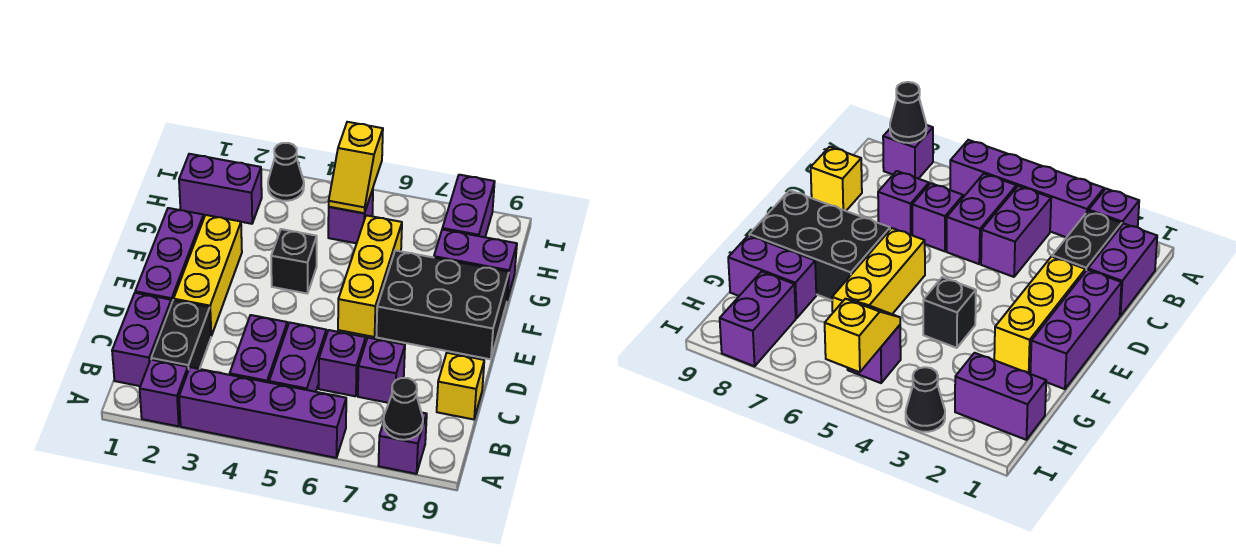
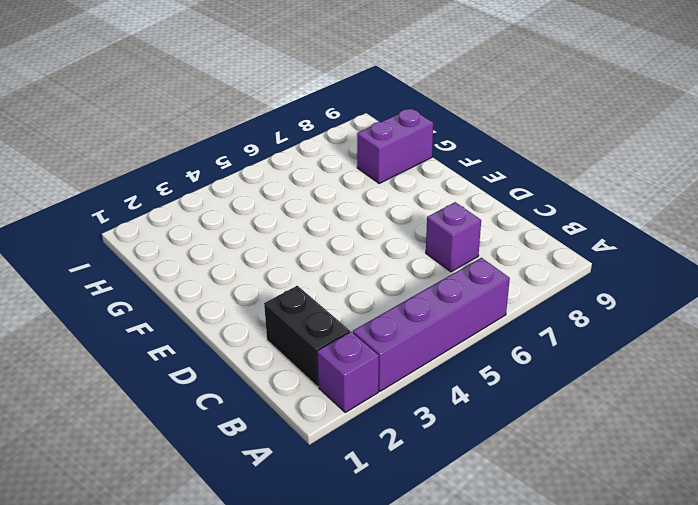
none -> purple 1x1 brick [378,413,427,474]
none -> purple 1x2 brick [112,293,171,386]
none -> purple 1x2 brick [230,315,287,383]

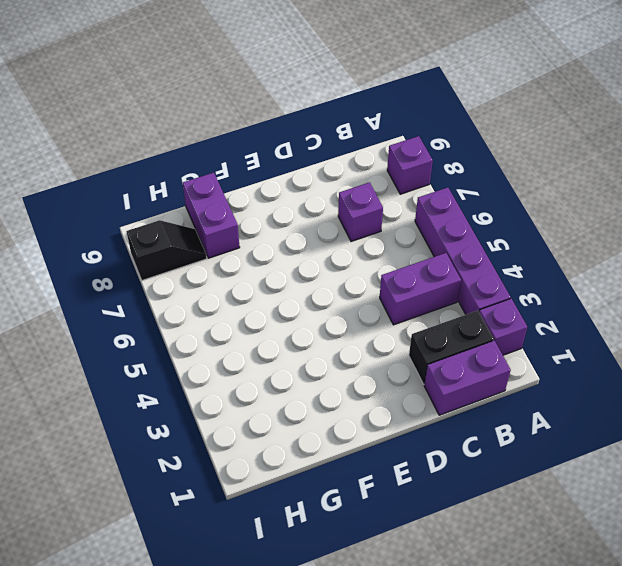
black 1x2 slope [126,220,207,280] -> purple 1x2 brick [442,175,495,237]
none -> purple 1x2 brick [269,322,326,392]
none -> purple 1x1 brick [319,330,366,396]
none -> yellow 1x1 brick [437,353,484,419]

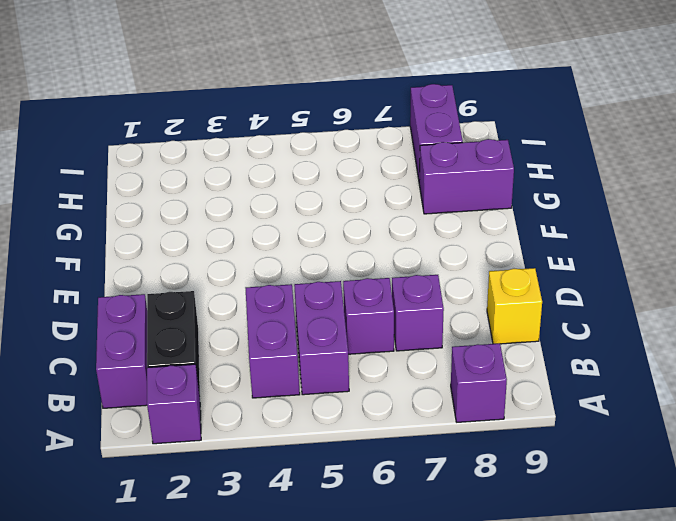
none -> purple 1x4 brick [179,367,346,458]
none -> purple 1x3 brick [135,208,204,304]
none -> yellow 1x3 brick [174,215,242,336]

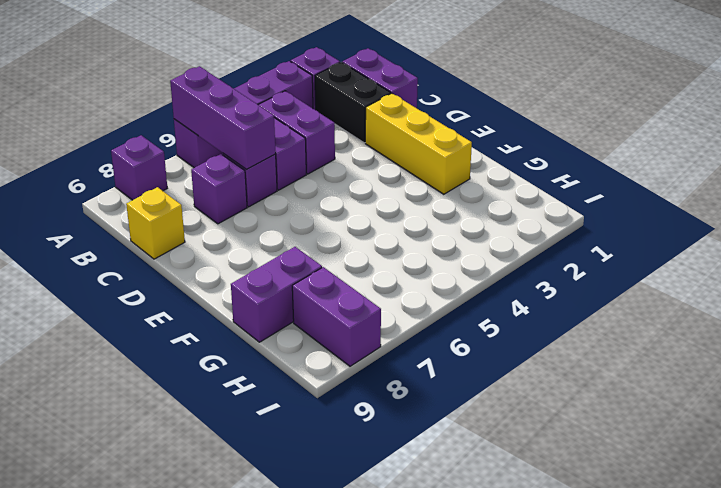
purple 1x3 brick [170,66,276,169] -> purple 1x3 brick moved to [135,208,204,304]
none -> yellow 1x3 brick [338,215,402,337]
none -> black 2x3 brick [376,250,509,359]
none -> black 1x1 brick [271,229,317,293]

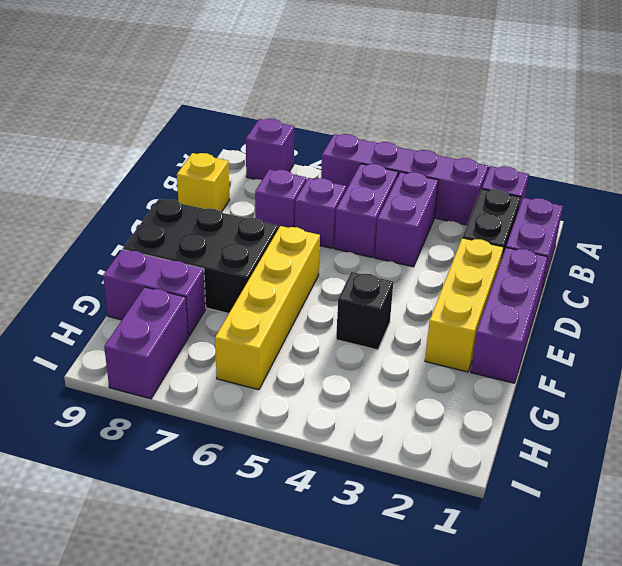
yellow 1x4 brick [215,226,320,390] -> yellow 1x3 brick [338,215,402,337]
none -> purple 1x2 brick [179,154,262,224]
none -> purple 1x1 brick [328,189,373,243]
none -> black 1x1 cone [268,143,304,201]

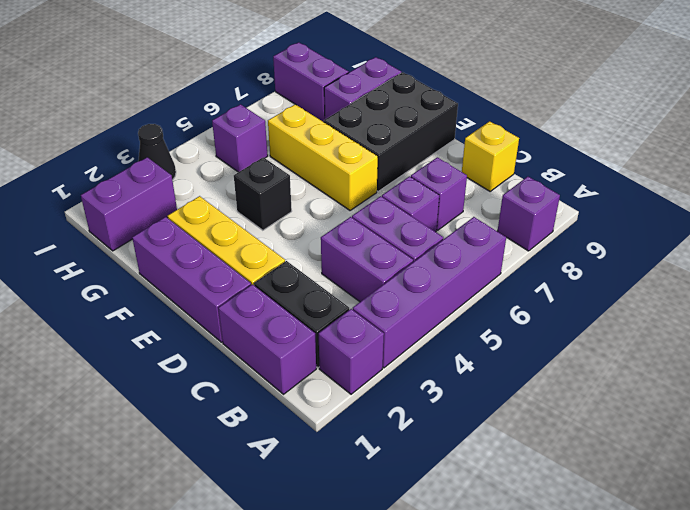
none -> black 1x1 cone [383,378,423,440]
none -> yellow 1x2 slope [329,122,383,213]

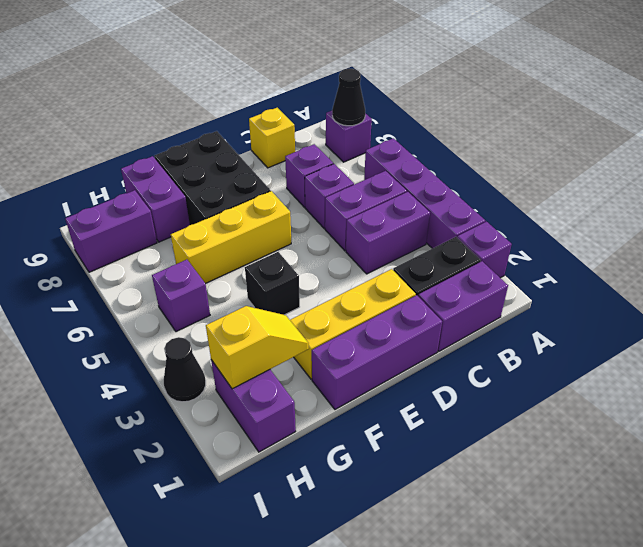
yellow 1x2 slope [206,306,309,389] -> yellow 1x2 slope moved to [329,122,383,213]

